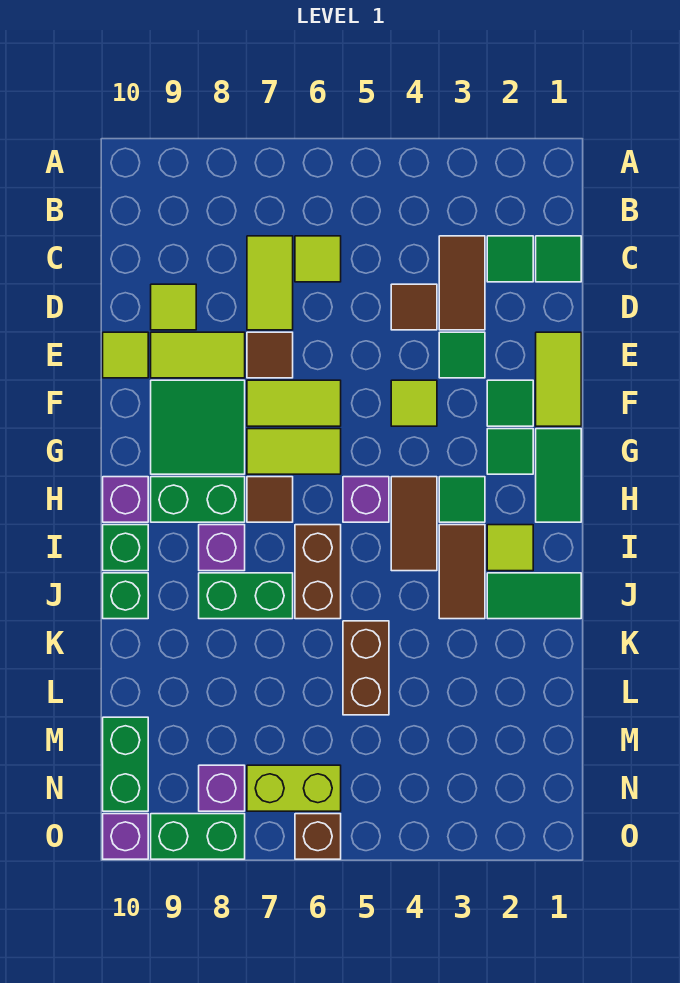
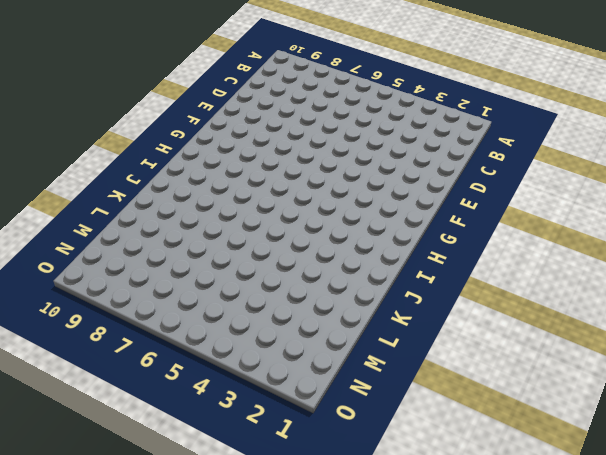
none -> green 1x1 tile [536,236,581,282]
none -> green 1x1 tile [487,236,533,282]
none -> brown 1x2 tile [439,236,485,330]
none -> lime 1x1 tile [295,236,341,282]

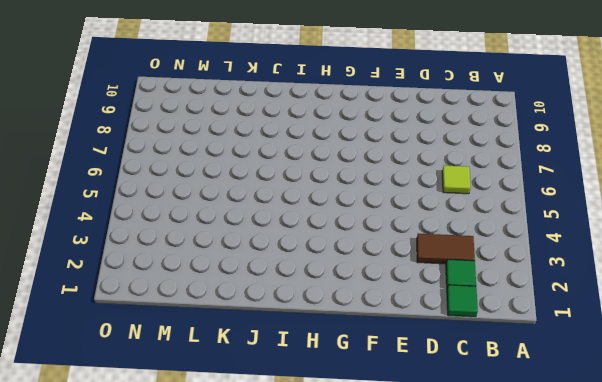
none -> lime 1x2 tile [247,236,293,330]
none -> brown 1x1 tile [391,284,437,330]
none -> lime 1x1 tile [151,284,196,330]
none -> lime 1x2 tile [536,332,581,426]

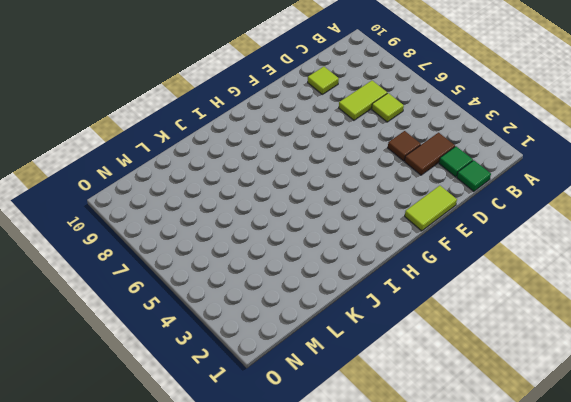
none -> green 1x1 tile [439,332,485,378]
none -> brown 1x1 tile [247,332,293,378]
none -> lime 1x2 tile [151,332,245,378]
none -> lime 1x1 tile [103,332,148,378]

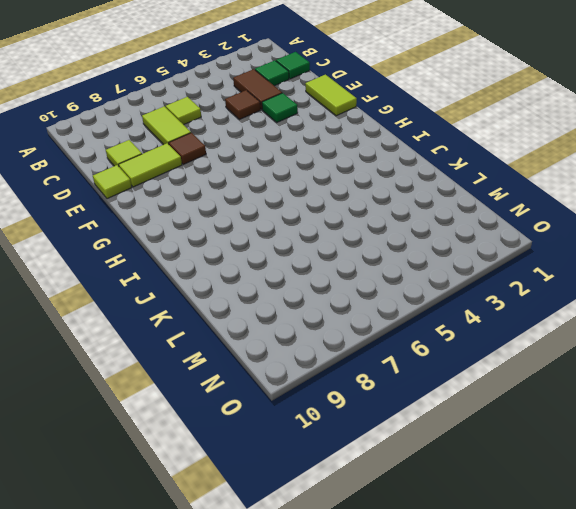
none -> green 1x1 tile [487,380,533,426]
none -> lime 1x1 tile [391,380,437,426]
none -> lime 1x2 tile [247,380,341,426]
none -> green 2x2 tile [151,380,245,474]

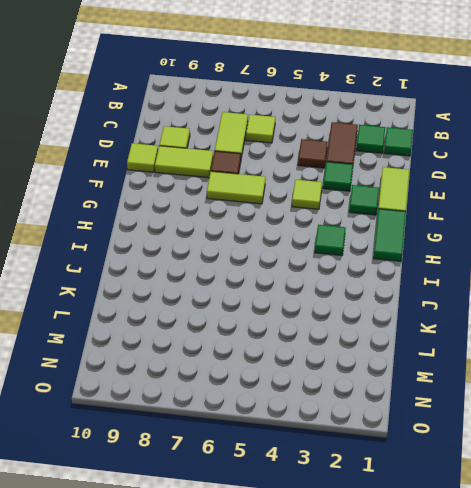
none -> green 2x2 tile [151,380,245,474]
none -> green 1x1 tile [487,429,533,474]
none -> lime 1x2 tile [247,429,341,474]
none -> brown 1x2 tile [391,477,437,571]

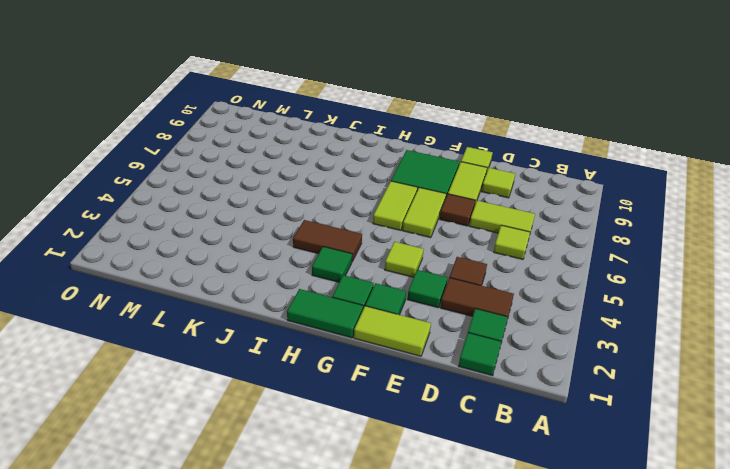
none -> purple 1x1 brick [343,477,389,522]
none -> brown 1x1 tile [247,477,293,522]
none -> green 1x2 brick [151,477,245,522]
none -> purple 1x1 brick [103,477,148,522]

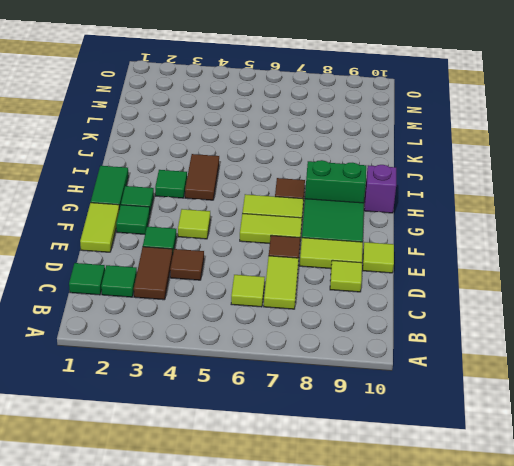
none -> purple 1x1 brick [343,477,389,522]
none -> lime 1x1 tile [487,525,533,571]
none -> brown 1x2 tile [439,525,485,619]
none -> brown 1x2 brick [295,525,341,619]

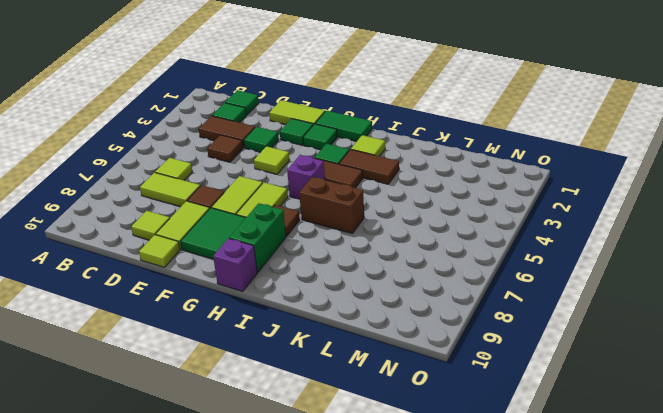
none -> purple 1x1 brick [199,525,245,571]
none -> green 1x1 brick [103,525,148,571]
none -> green 1x2 tile [487,573,581,619]
none -> green 1x2 brick [199,573,293,619]

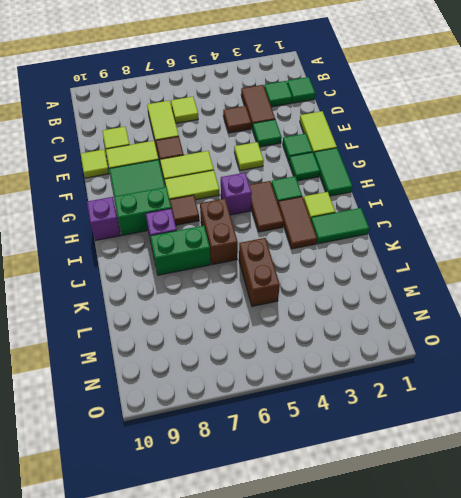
none -> green 1x1 brick [103,525,148,571]
none -> green 1x1 brick [103,573,148,619]
none -> green 1x2 brick [103,717,148,811]
none -> lime 1x2 brick [247,765,341,811]

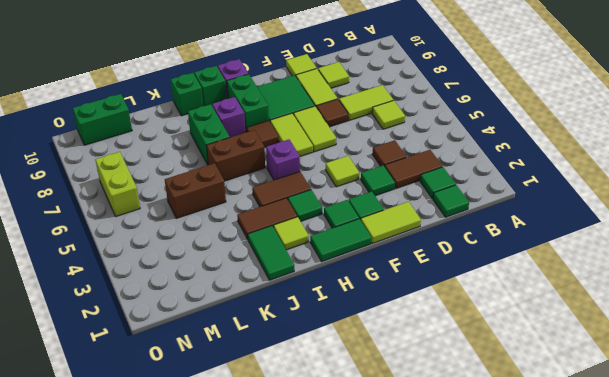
none -> purple 1x1 brick [199,765,245,811]
none -> brown 1x1 brick [295,814,341,859]
none -> green 1x2 brick [151,814,245,859]
none -> purple 1x1 brick [103,814,148,859]

